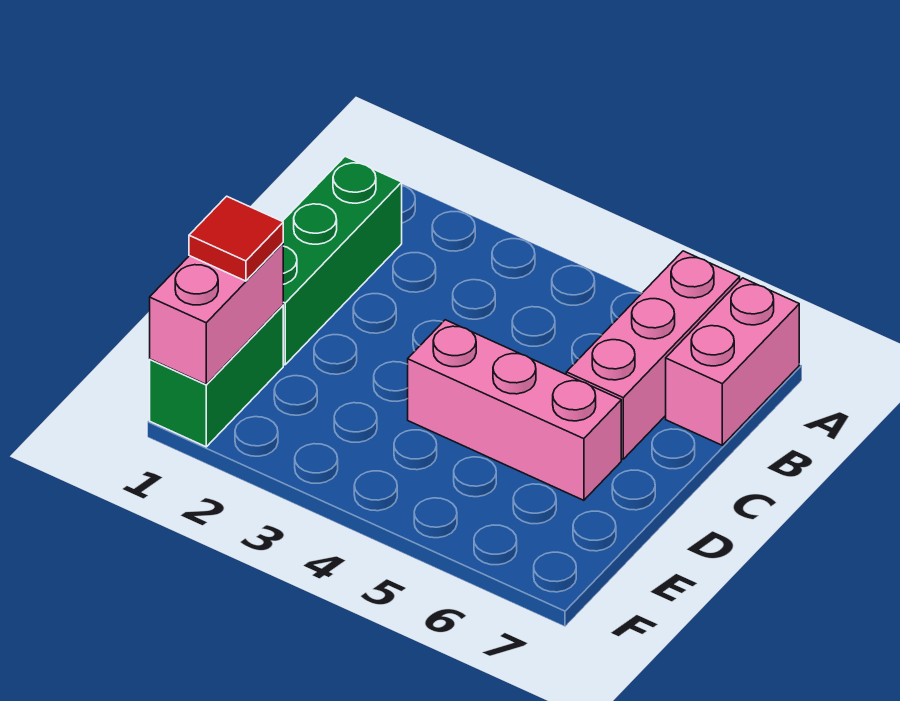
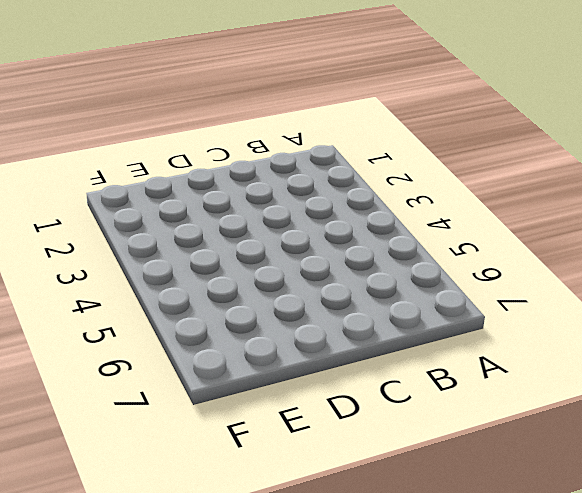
none -> pink 1x3 brick [566,251,740,459]
none -> pink 1x2 brick [666,278,799,445]

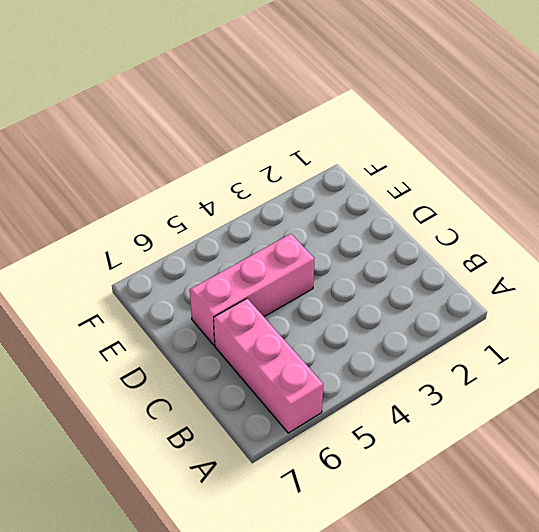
none -> pink 1x2 brick [666,278,799,445]
none -> green 1x3 brick [283,157,402,365]

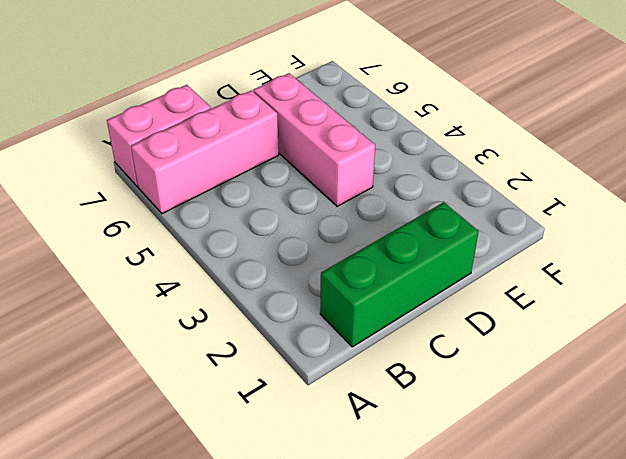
none -> green 1x2 brick [150,306,283,447]
none -> pink 1x2 brick [150,243,283,384]

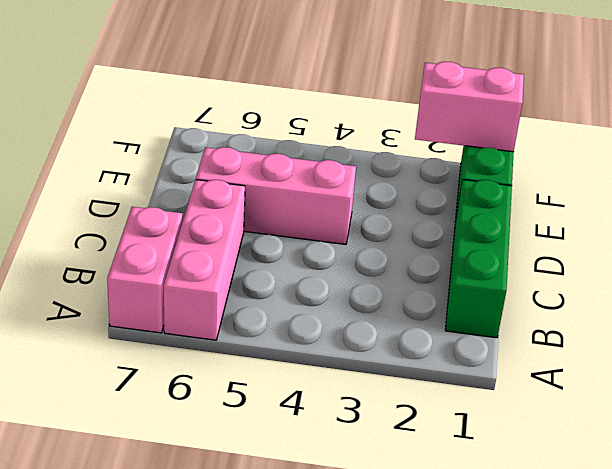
pink 1x2 brick [415,62,524,152] -> pink 1x2 brick turned to [150,243,283,384]
none -> red 1x1 tile [189,196,283,281]

